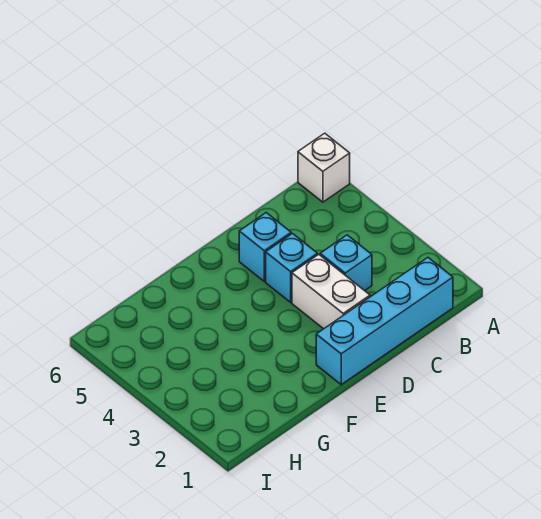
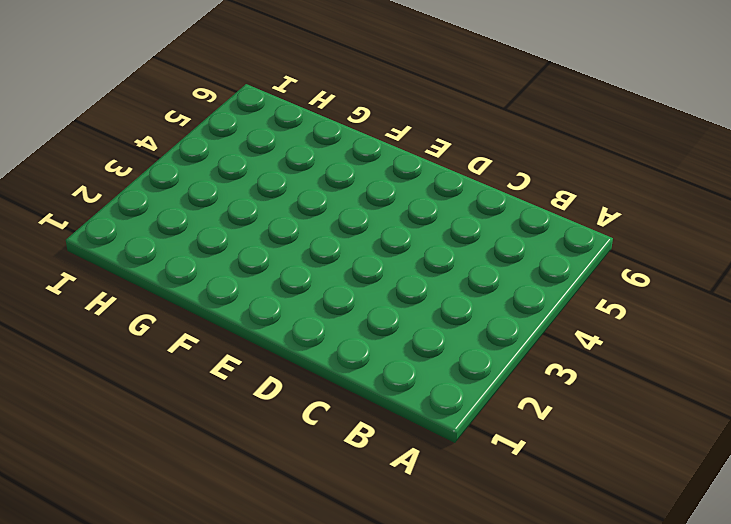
none -> white 1x1 brick [298,133,350,202]
none -> cyan 1x4 brick [316,258,453,384]

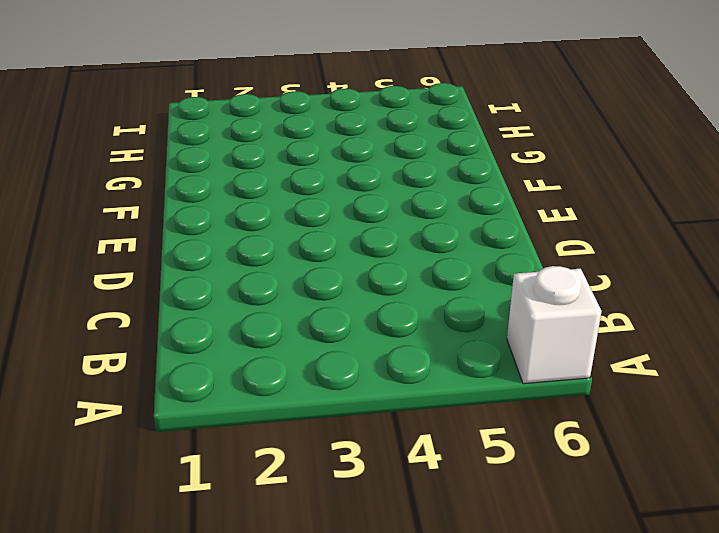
none -> cyan 1x4 brick [316,258,453,384]
none -> cyan 1x1 brick [320,235,372,291]

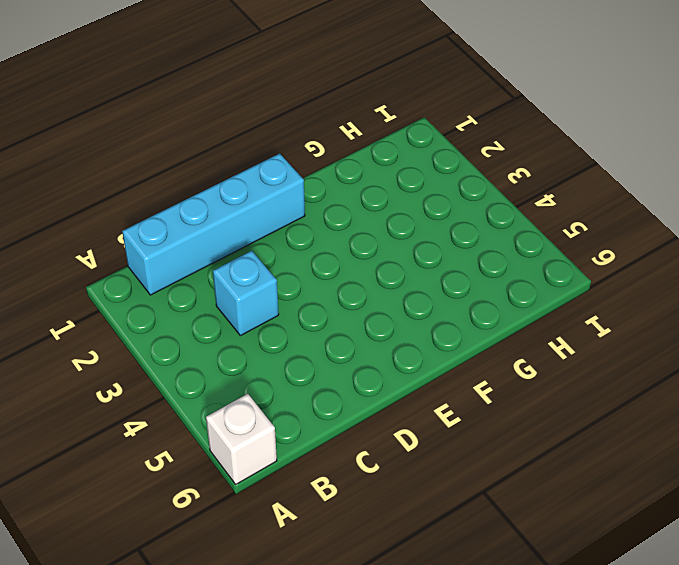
none -> white 1x2 brick [292,254,370,329]
none -> cyan 1x1 brick [266,234,318,302]

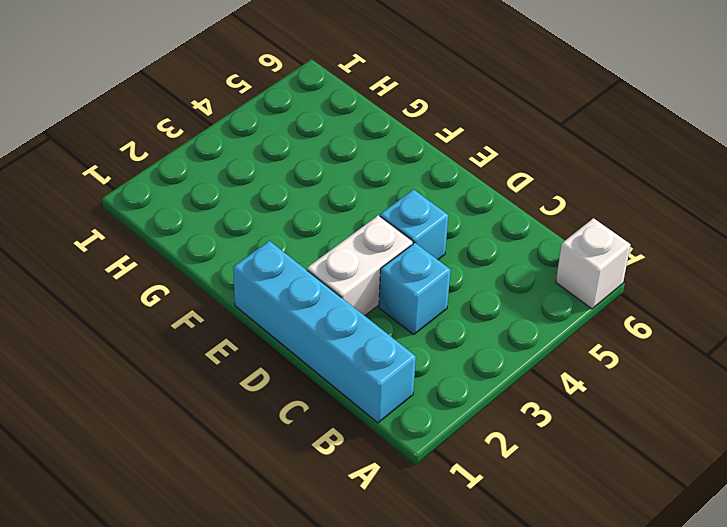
none -> cyan 1x1 brick [239,213,291,281]

